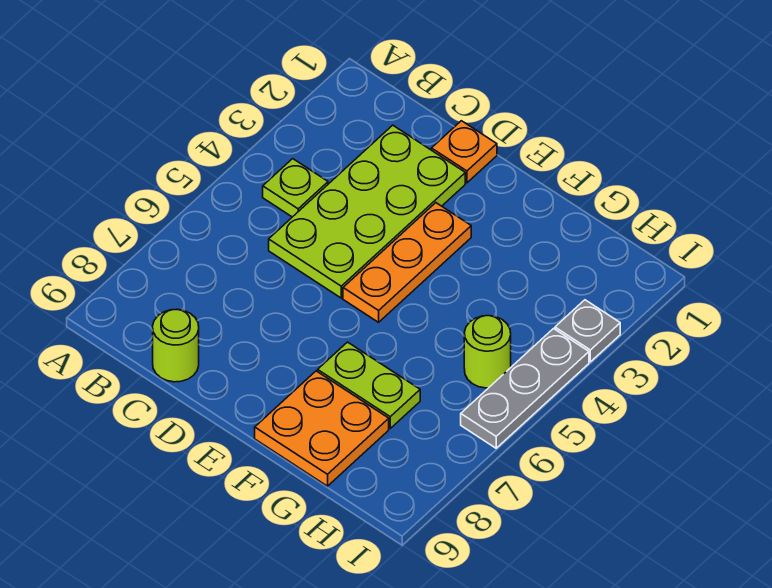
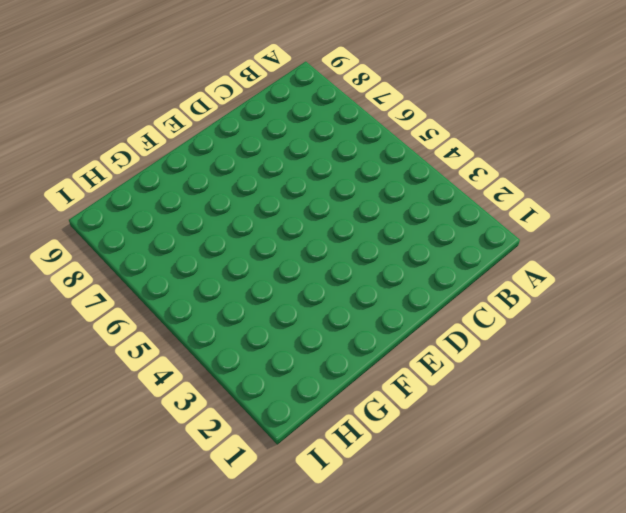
none -> lime 1x1 plate [263,159,328,217]
none -> lime 2x4 plate [269,125,465,298]

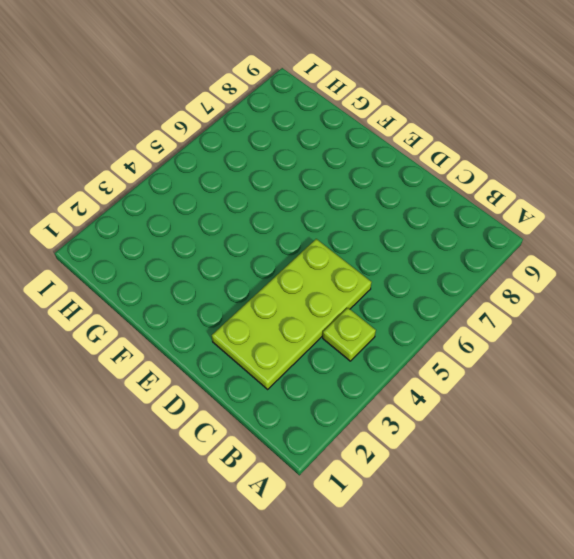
none -> lime 1x1 round brick [153,309,199,382]
none -> orange 1x1 plate [431,121,497,183]

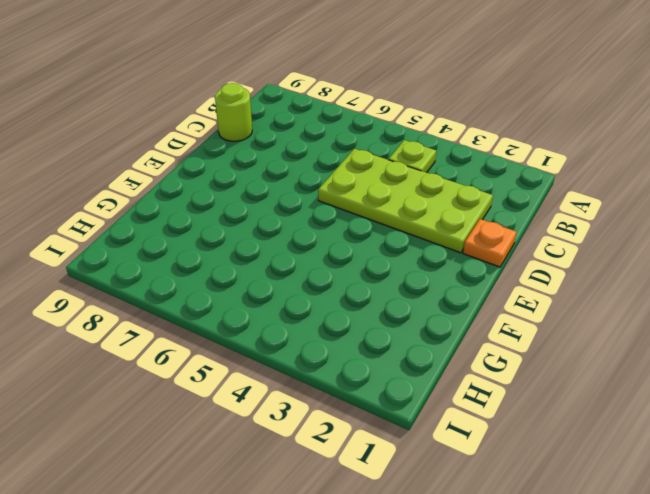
none -> orange 1x3 plate [343,203,471,322]
none -> lime 1x2 plate [318,342,420,428]

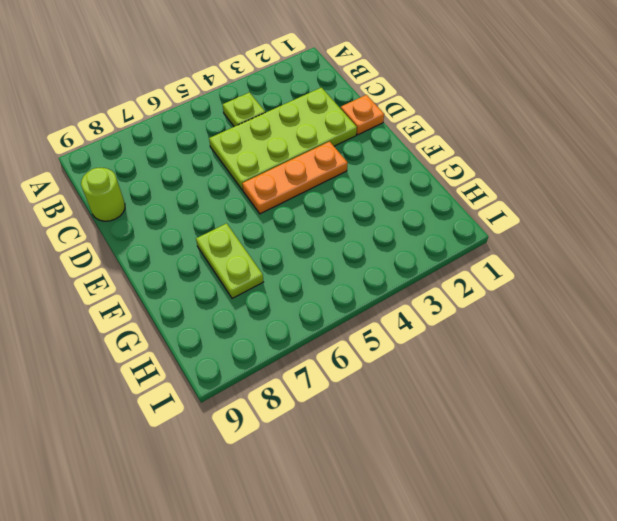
none -> orange 2x2 plate [255,371,389,486]
none -> lime 1x1 round brick [464,316,511,388]

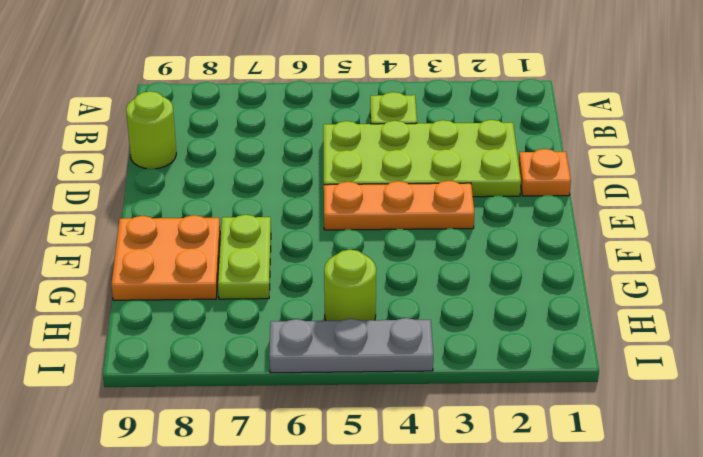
none -> grey 1x1 plate [555,300,620,362]

